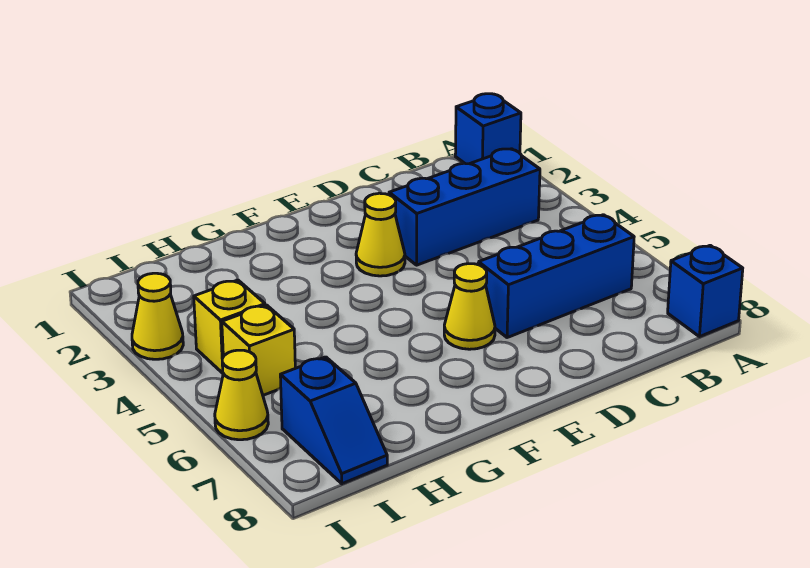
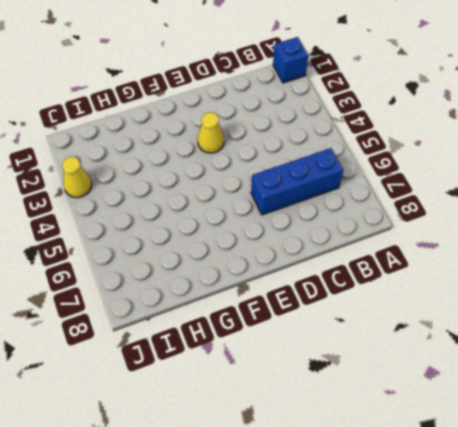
none -> blue 1x1 brick [668,245,743,337]
none -> blue 1x3 brick [389,149,540,265]

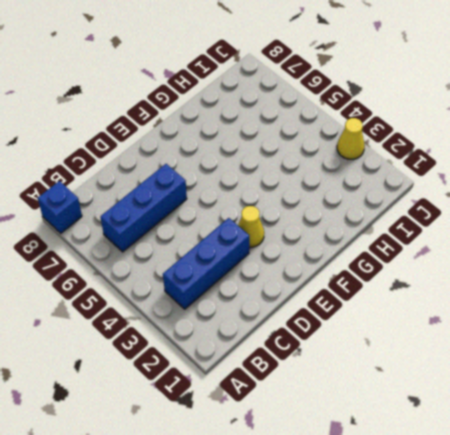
none -> blue 1x1 brick [455,94,521,164]
none -> yellow 1x1 cone [444,264,495,349]

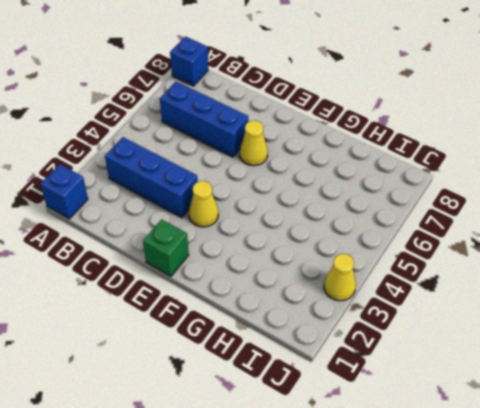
green 1x1 brick [143,219,189,276] -> none
none -> yellow 1x1 brick [194,280,265,373]
none -> yellow 1x1 brick [222,305,295,395]

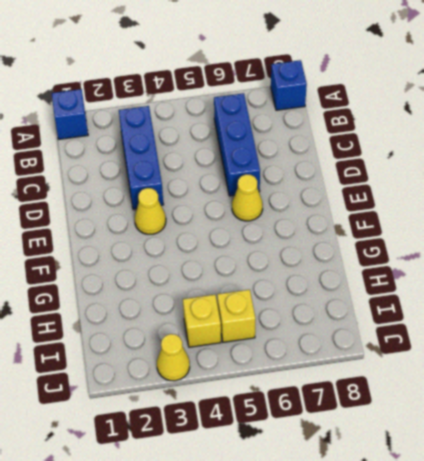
none -> blue 1x2 slope [280,357,387,484]
none -> yellow 1x1 cone [215,350,268,440]

